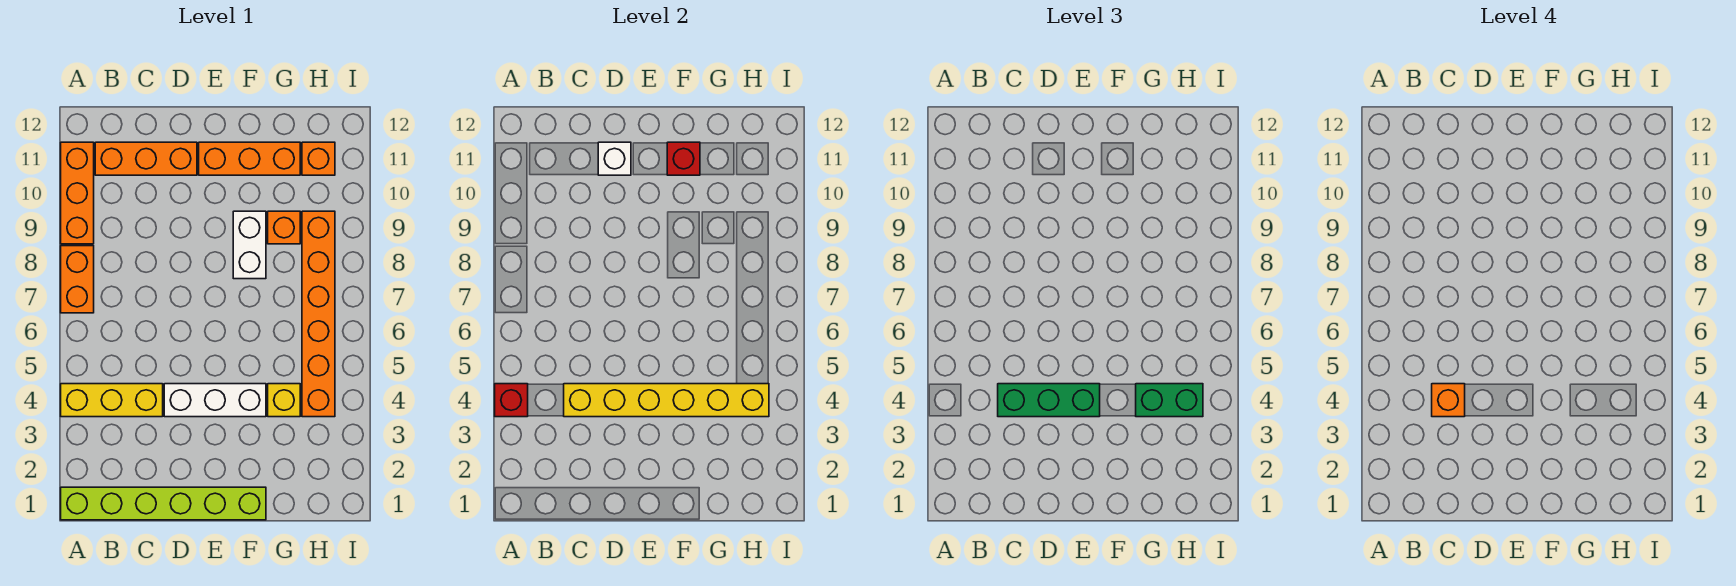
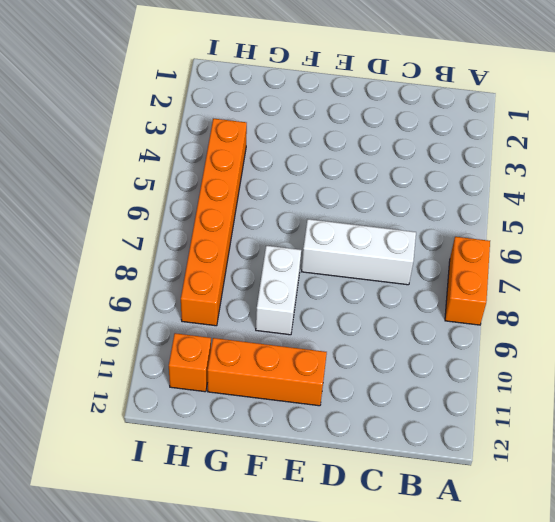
white 1x3 brick [302,219,416,285] -> white 1x3 brick moved to [164,384,266,417]
none -> lime 1x6 brick [61,487,266,520]
none -> yellow 1x3 brick [61,384,163,417]
none -> orange 1x3 brick [61,142,94,244]

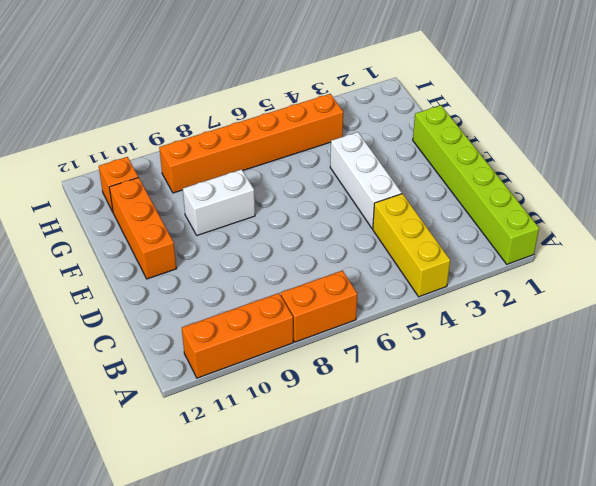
none -> orange 1x3 brick [95,142,197,175]
none -> yellow 1x1 brick [268,384,300,417]
none -> orange 1x1 brick [268,211,300,244]

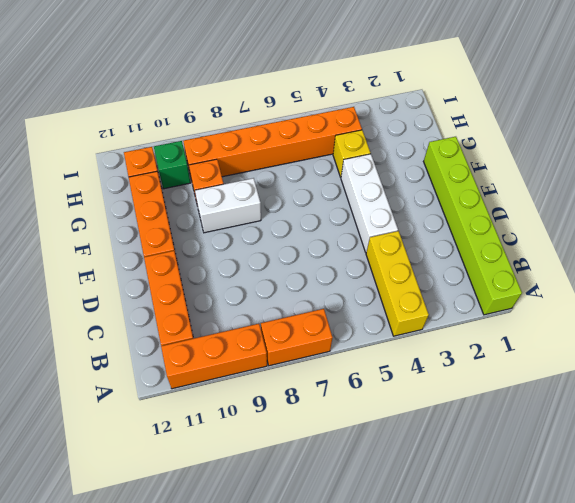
green 1x1 brick [154,141,191,189] -> none
none -> red 1x1 brick [495,384,528,417]
none -> yellow 1x6 brick [564,384,769,417]
none -> white 1x1 brick [598,142,631,175]

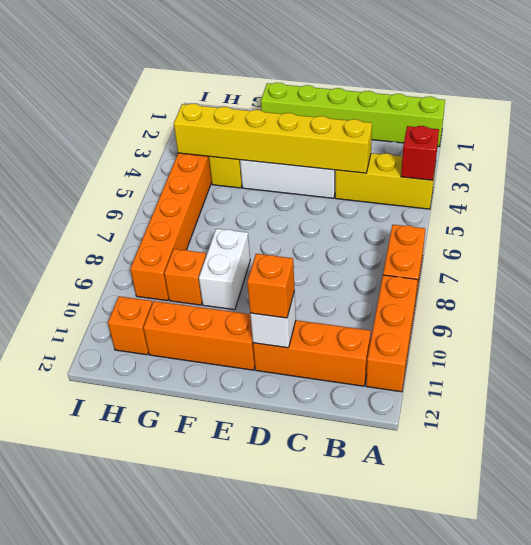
orange 1x1 brick [247,254,295,318] -> orange 1x1 brick moved to [1432,384,1465,417]
none -> red 1x1 brick [667,142,700,175]
none -> green 1x3 brick [998,384,1100,417]
none -> green 1x2 brick [1136,384,1203,417]

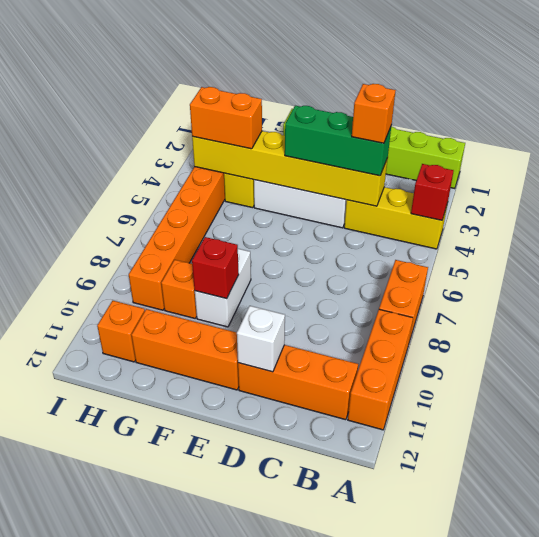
red 1x1 brick [192,237,239,299] -> red 1x1 brick moved to [667,142,700,175]
orange 1x2 brick [190,87,262,149] -> green 1x2 brick [1136,384,1203,417]

